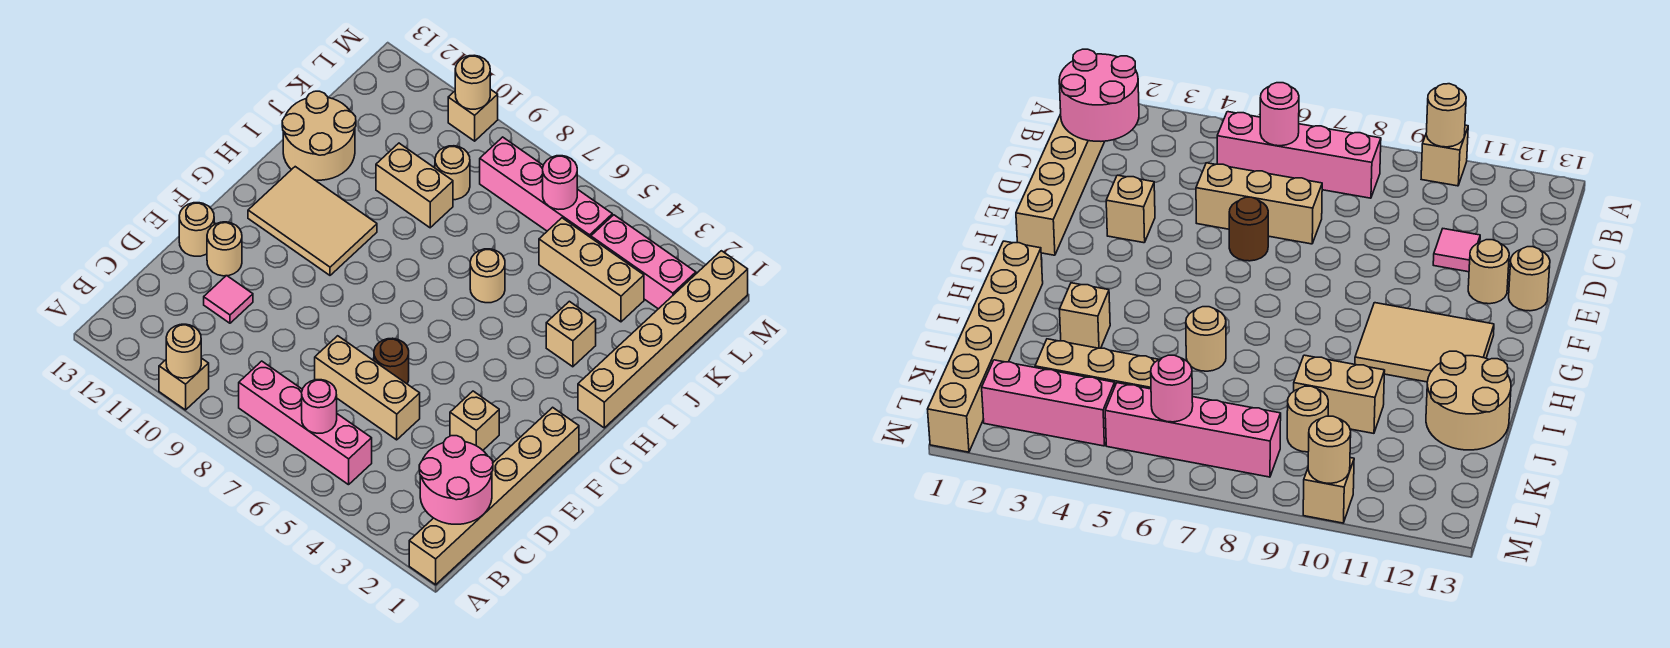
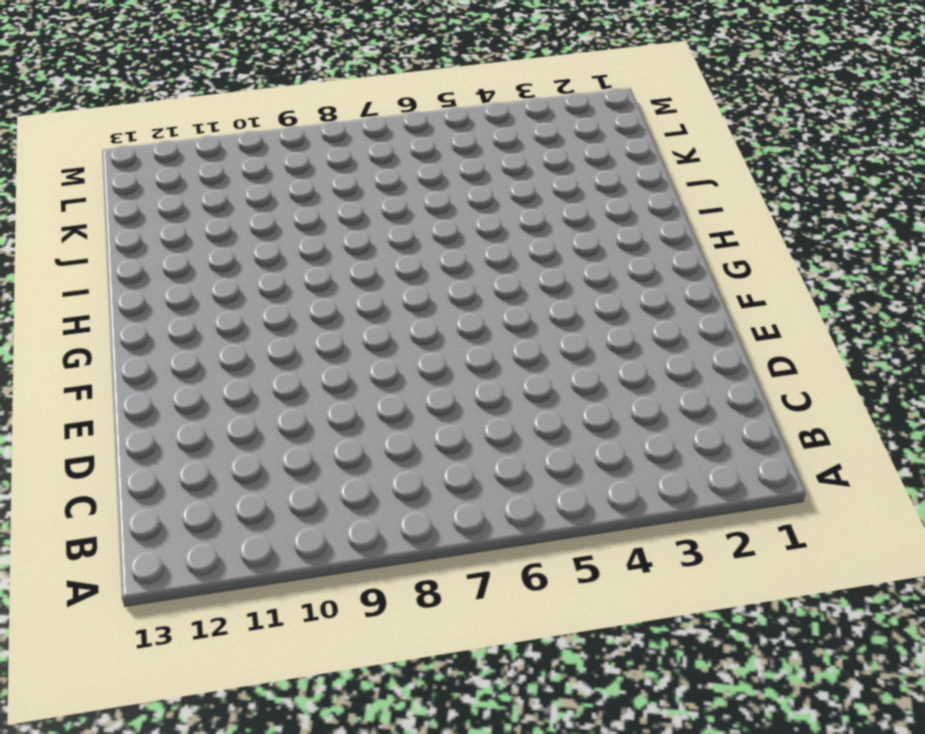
none -> tan 1x6 brick [409,407,579,585]
none -> tan 1x1 brick [159,358,209,410]
none -> pink 1x4 brick [239,361,372,485]

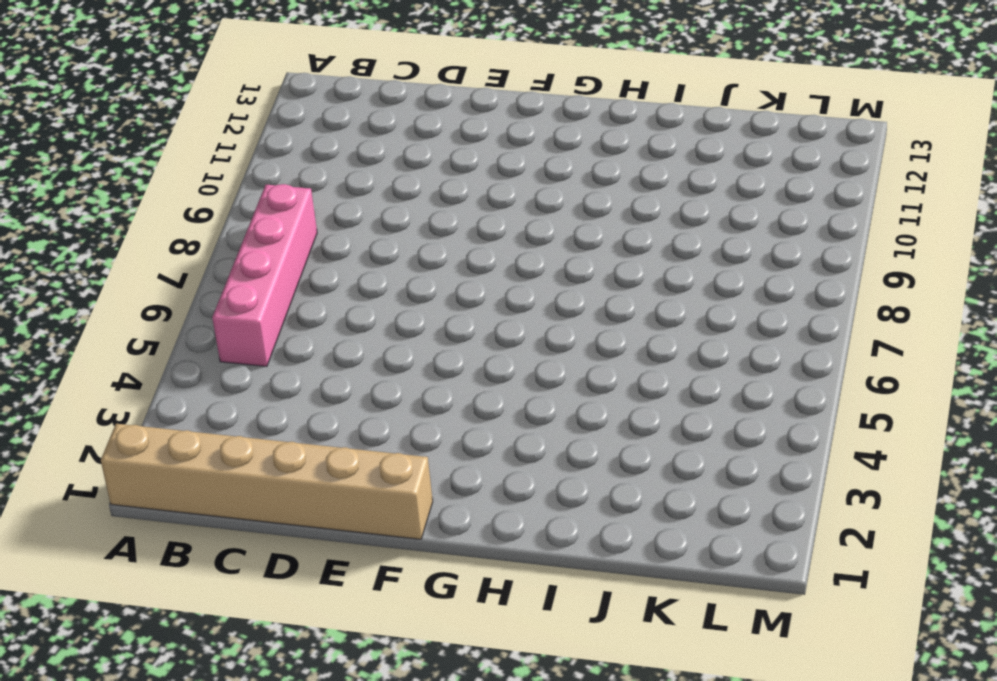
none -> tan 1x1 brick [159,358,209,410]
none -> tan 1x3 brick [315,336,420,440]
none -> pink 1x1 tile [204,276,253,323]

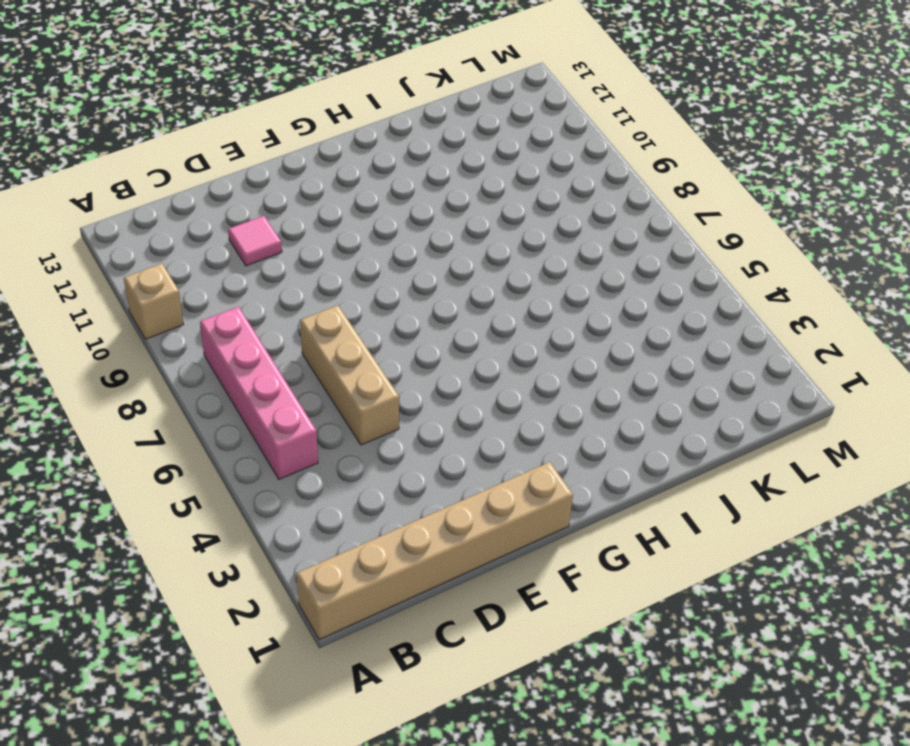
none -> tan 1x1 brick [450,391,499,450]
none -> brown 1x1 round brick [374,338,409,384]
none -> tan 1x1 round brick [207,222,242,276]

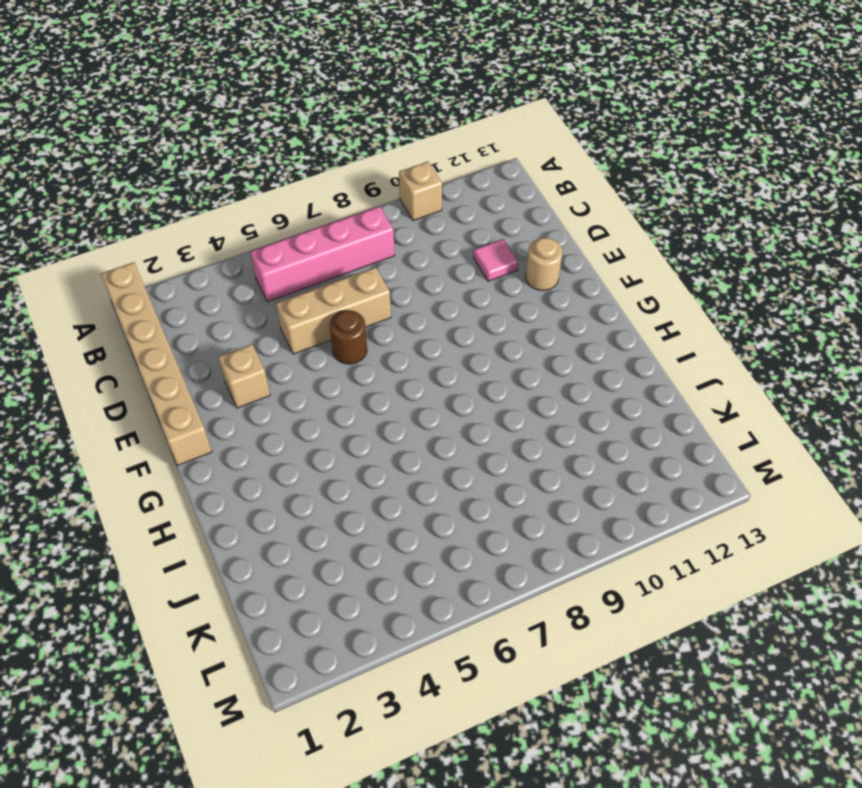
none -> tan 1x1 round brick [179,203,214,256]
none -> tan 2x3 tile [248,167,377,275]
none -> tan 1x6 brick [578,251,748,428]

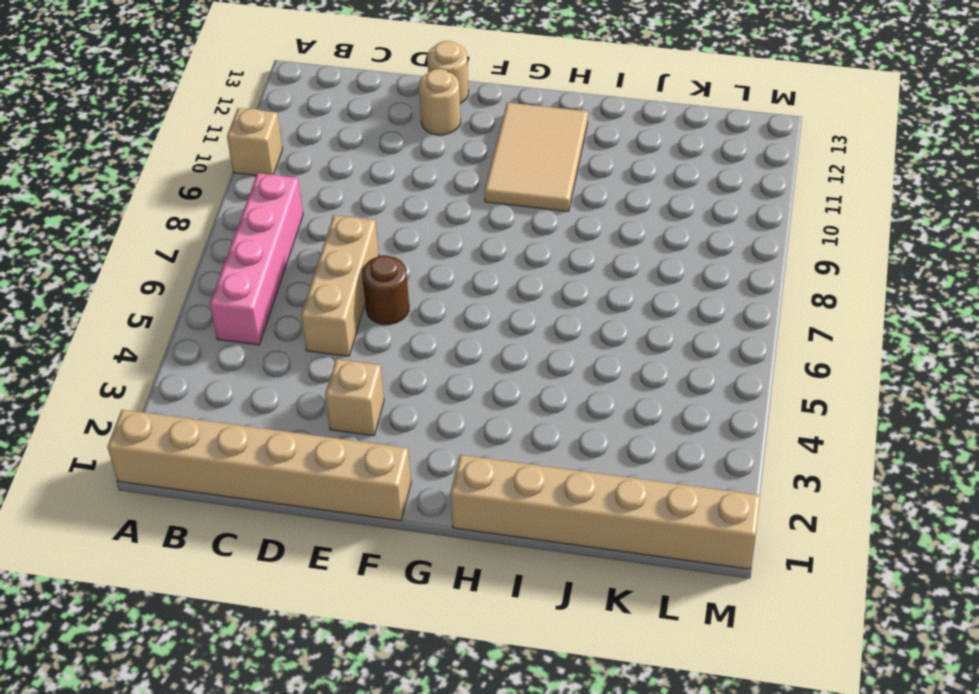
none -> pink 1x1 tile [204,276,253,323]
none -> tan 1x1 brick [546,301,596,367]
none -> tan 1x1 round brick [470,249,505,303]

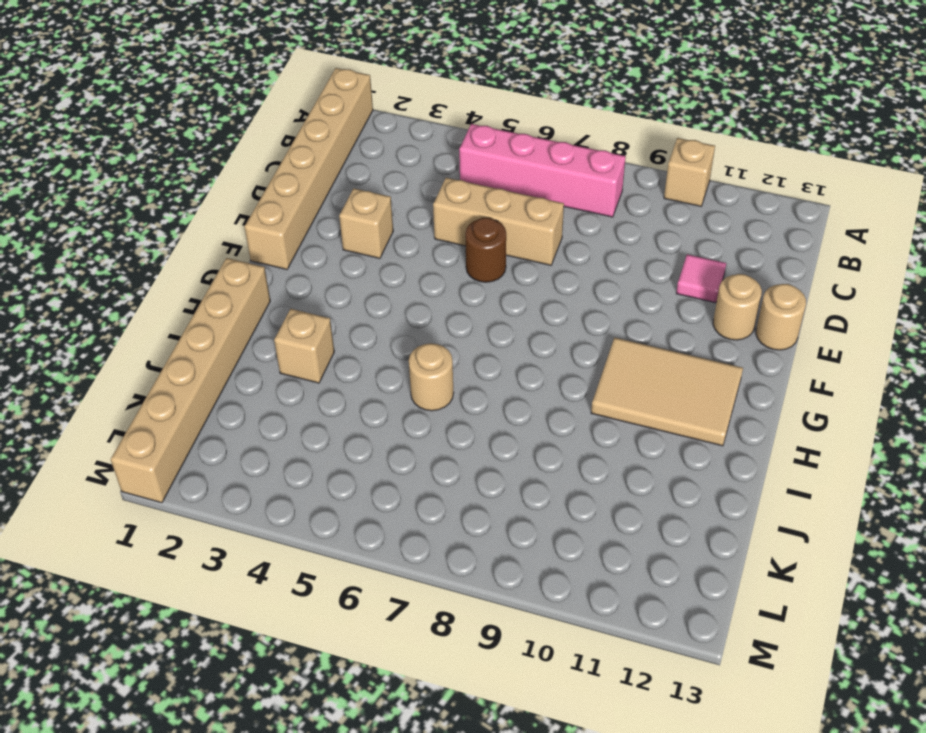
none -> tan 2x2 round brick [282,91,356,180]
none -> tan 1x2 brick [376,143,453,228]
none -> tan 1x3 brick [539,218,644,322]

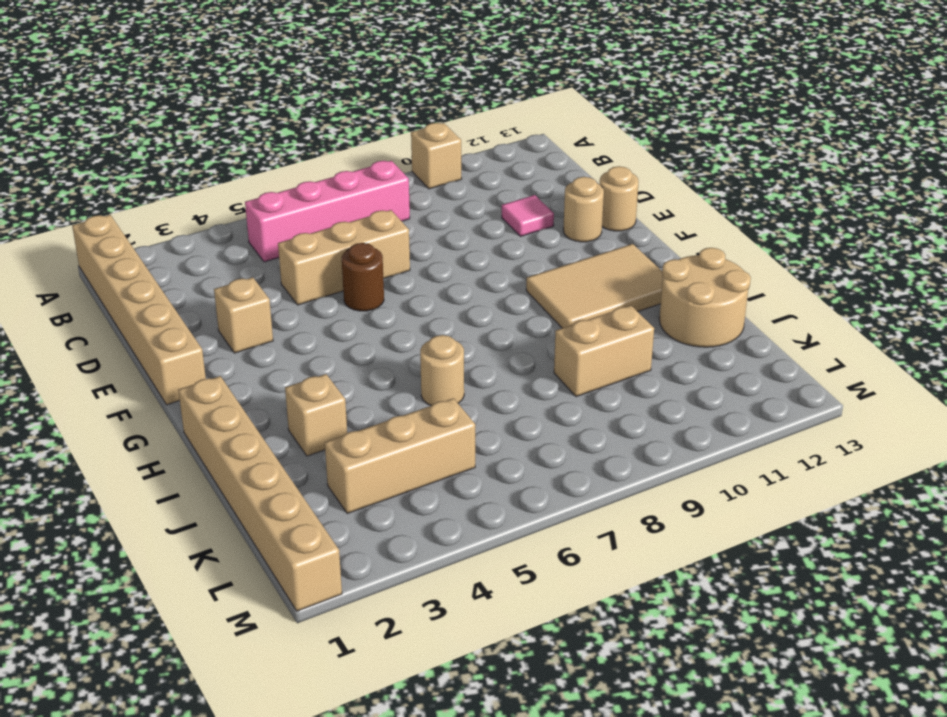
none -> tan 1x1 round brick [435,146,470,200]
none -> pink 1x3 brick [591,215,696,309]
none -> pink 1x4 brick [480,137,612,238]

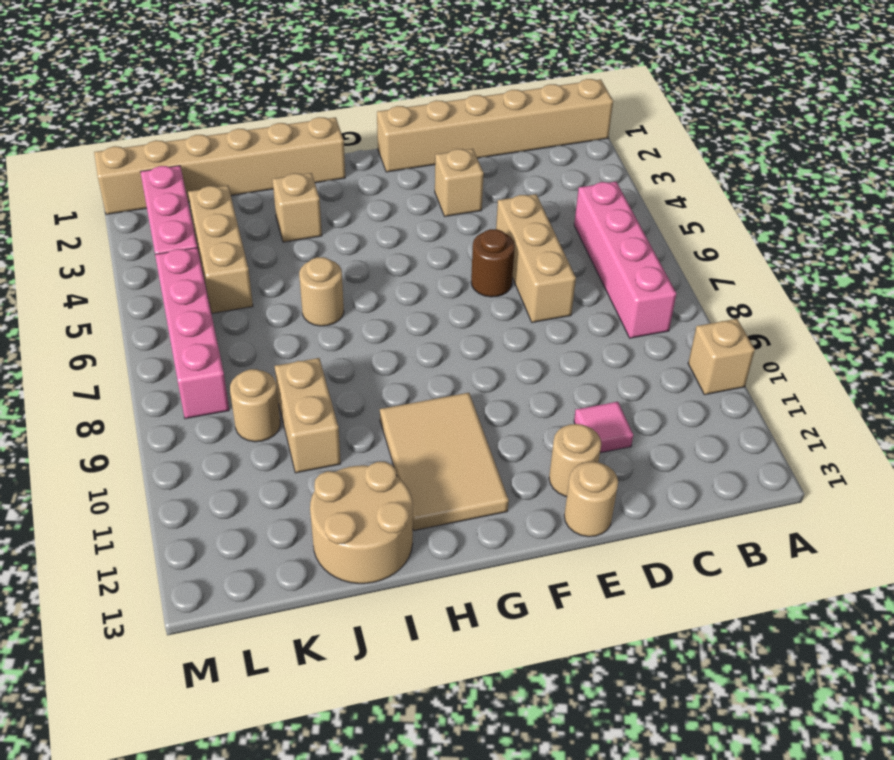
none -> tan 1x1 brick [448,89,498,141]
none -> tan 1x1 round brick [166,324,201,378]
none -> pink 2x2 round brick [419,436,493,524]

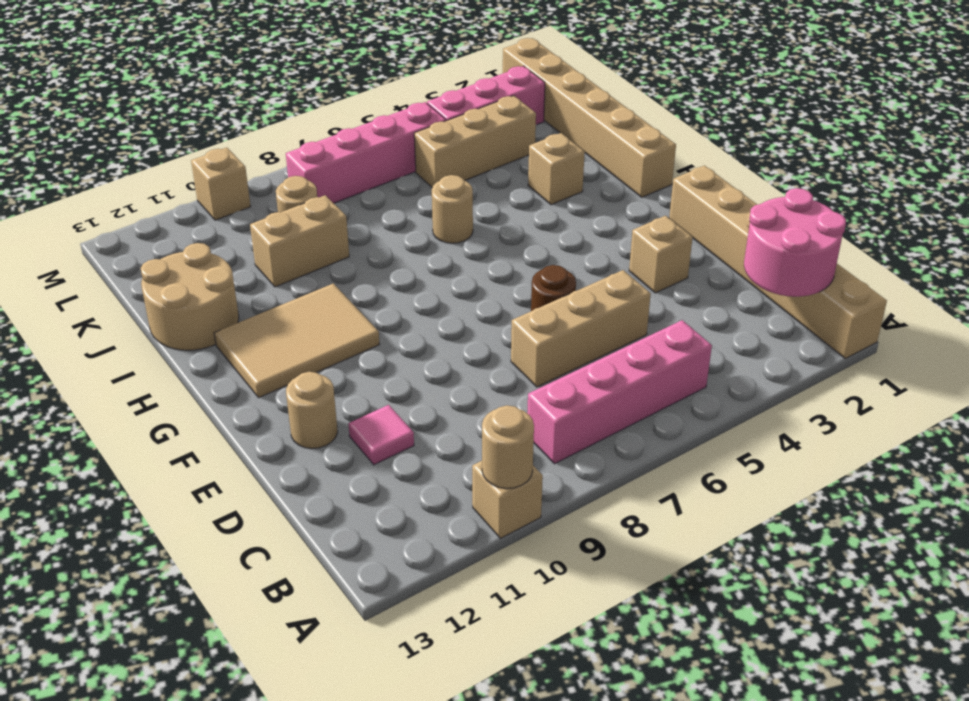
none -> tan 1x1 round brick [179,203,214,256]
none -> pink 1x1 round brick [302,380,337,433]
none -> pink 1x1 round brick [543,156,577,209]

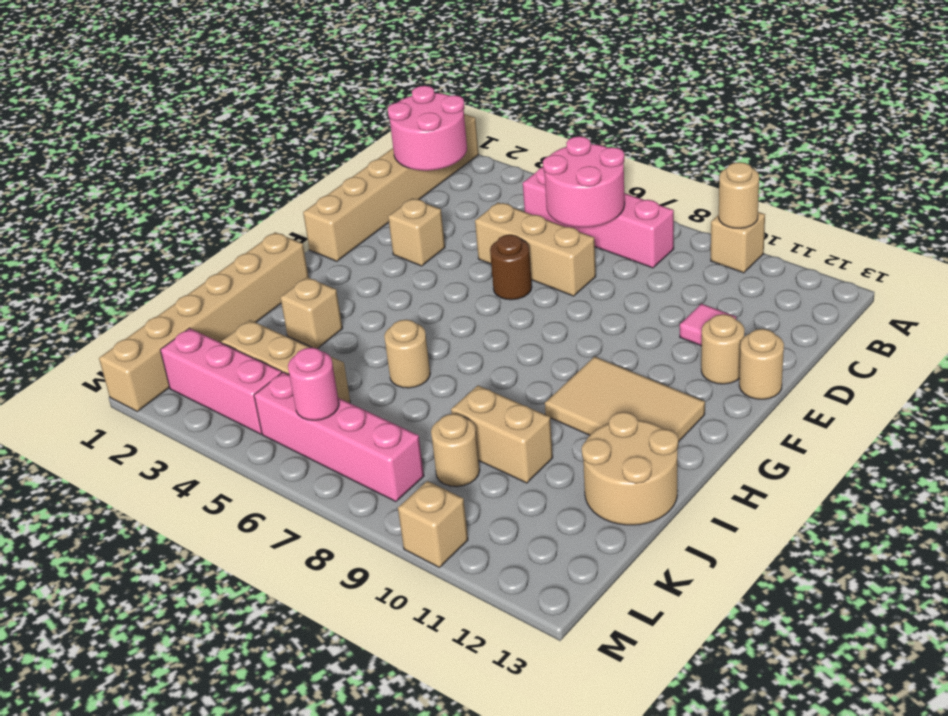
pink 2x2 round brick [543,136,625,227] -> pink 1x1 round brick [302,380,337,433]
none -> tan 1x1 round brick [455,55,490,109]

